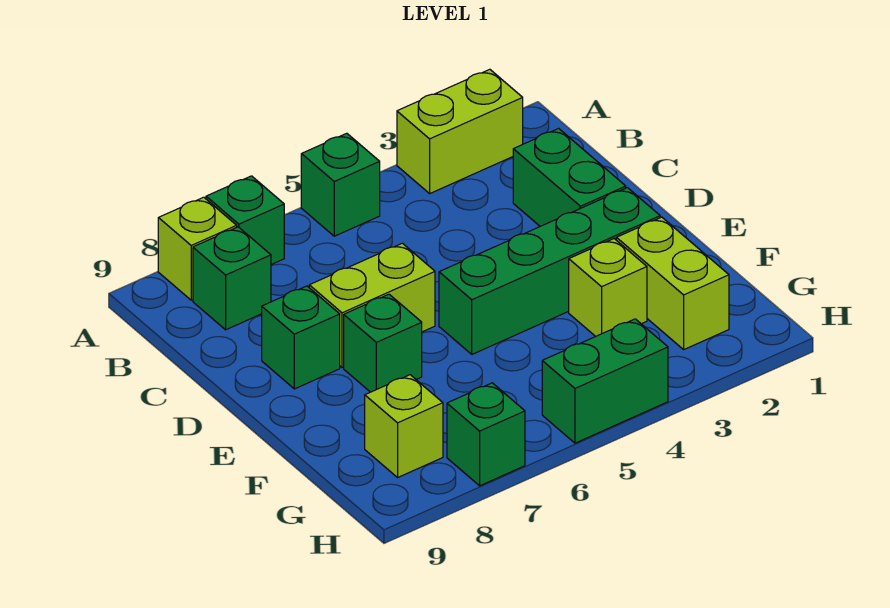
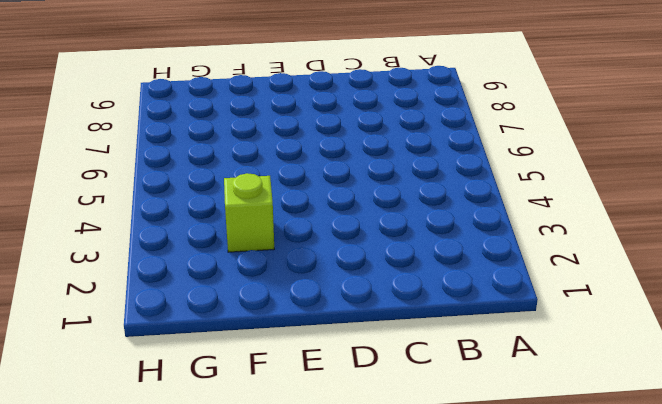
none -> lime 1x2 brick [397,69,523,193]
none -> green 1x1 brick [301,133,380,236]
none -> green 1x1 brick [206,176,284,265]

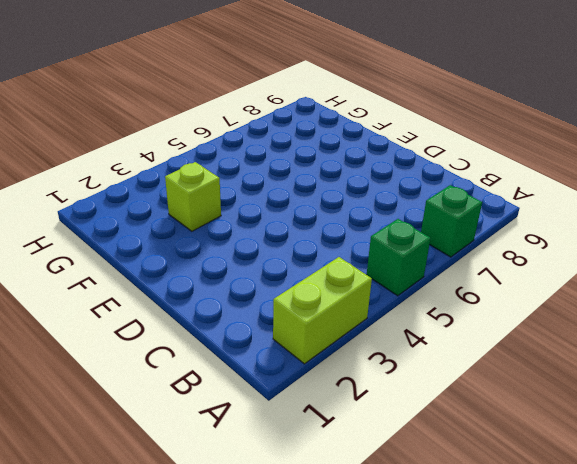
none -> lime 1x1 brick [158,197,237,300]
none -> green 1x1 brick [193,227,271,330]
none -> green 1x2 brick [513,128,626,226]

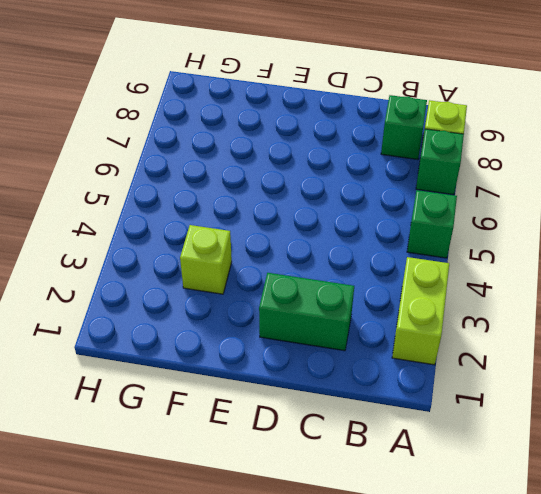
none -> lime 1x2 brick [309,243,435,368]
none -> green 1x1 brick [262,286,340,389]
none -> green 1x4 brick [439,188,660,354]

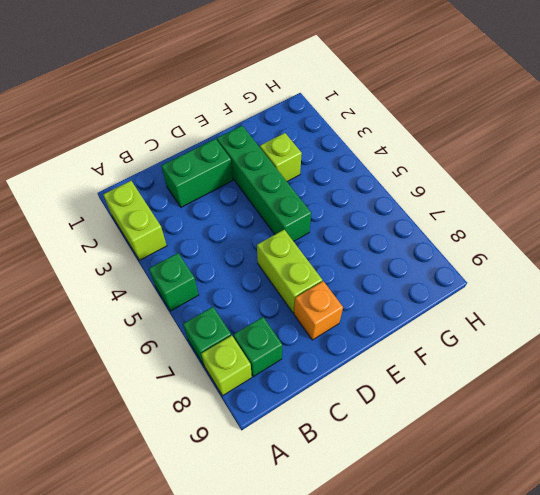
orange 1x1 brick [294,281,343,340] -> green 1x1 brick [262,286,340,389]
none -> green 1x1 brick [344,294,422,392]
none -> lime 1x2 brick [616,217,729,349]
none -> lime 1x1 brick [365,375,443,477]

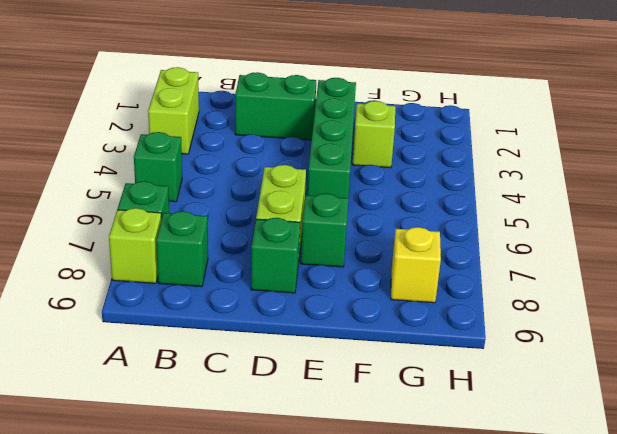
yellow 1x1 brick [391,227,441,303] -> lime 1x1 brick [365,375,443,477]
none -> lime 1x2 brick [616,217,729,349]
none -> green 1x2 brick [542,319,668,443]
none -> green 1x1 brick [447,383,525,486]

